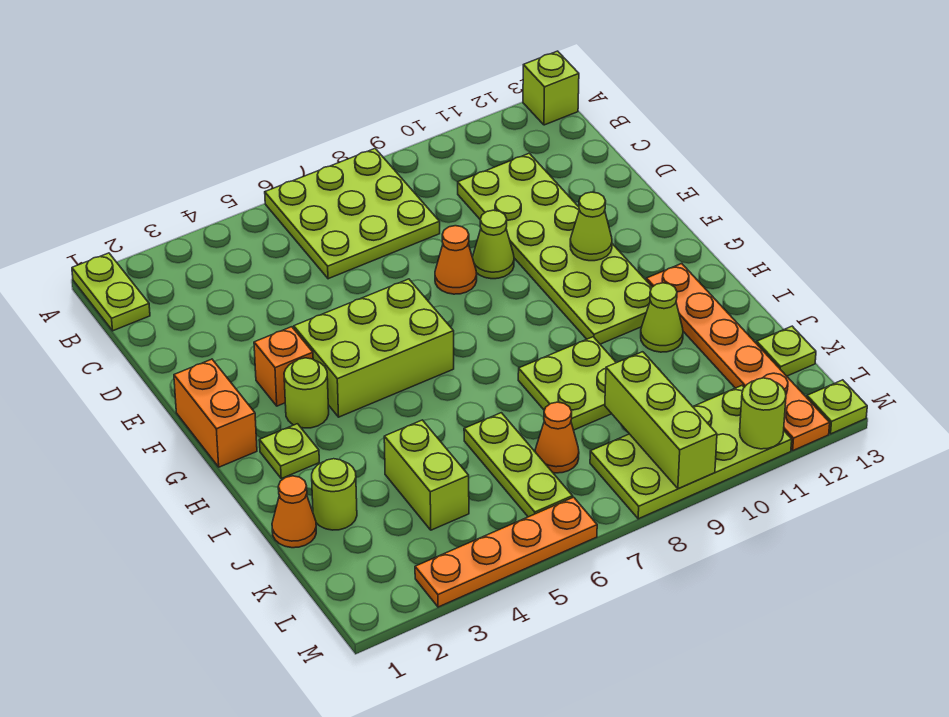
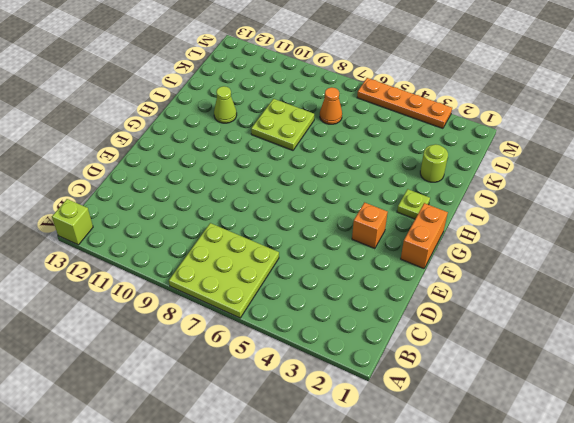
none -> lime 1x2 plate [72,253,150,331]
none -> lime 2x6 plate [458,153,652,344]
none -> orange 1x1 cone [435,226,477,294]

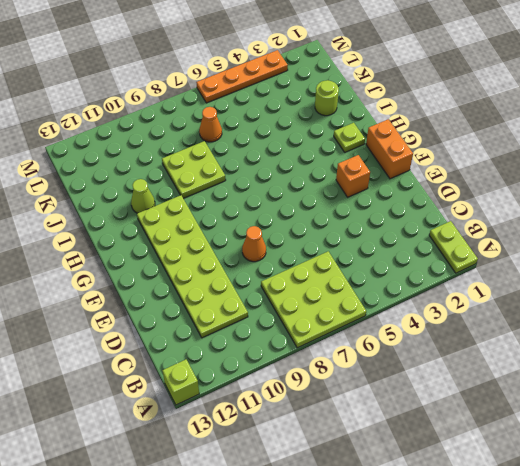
none -> lime 1x1 cone [473,210,514,279]
none -> lime 2x3 brick [294,279,454,417]
none -> lime 1x1 round brick [284,358,329,428]

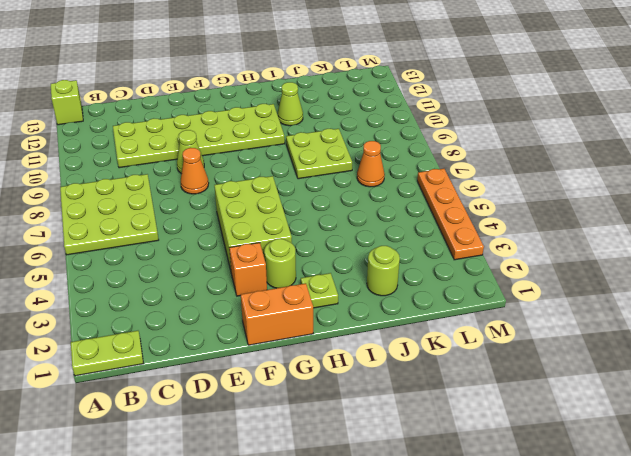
none -> orange 1x6 plate [646,264,830,450]
none -> orange 1x1 cone [272,476,316,548]
none -> lime 1x2 brick [384,420,469,530]

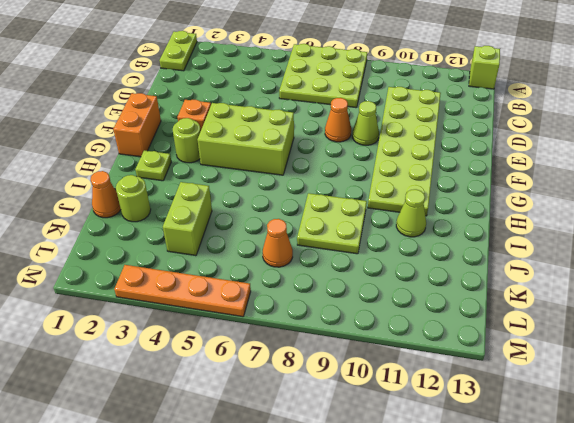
none -> orange 1x6 plate [646,264,830,450]
none -> lime 1x3 plate [464,413,573,517]
none -> lime 1x1 plate [757,326,816,376]

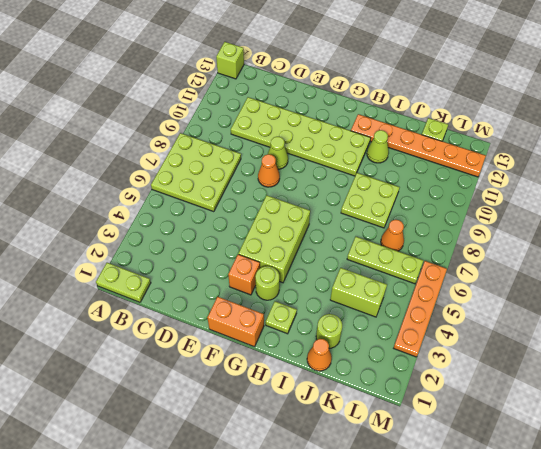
none -> lime 2x4 plate [590,386,792,519]
none -> lime 1x1 plate [807,380,867,434]
none -> lime 1x1 cone [570,192,612,261]

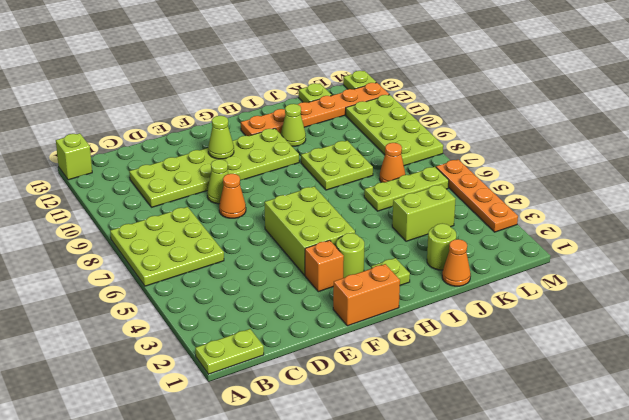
none -> lime 1x3 brick [605,352,717,489]
none -> lime 1x1 round brick [740,378,786,449]

